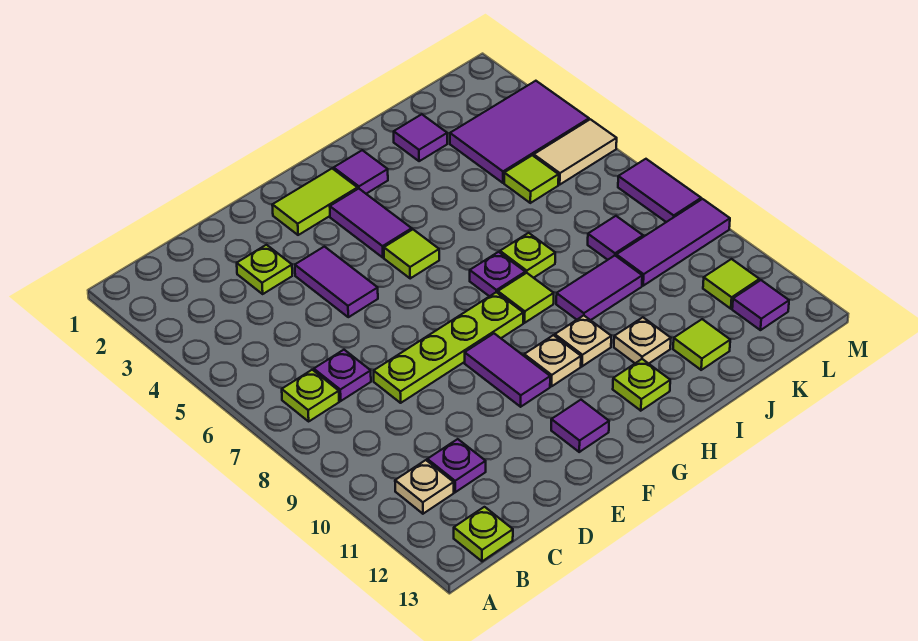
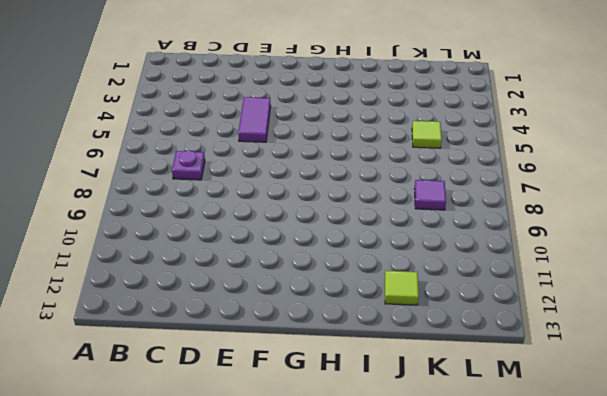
none -> lime 1x1 plate [282,370,339,421]
none -> tan 1x1 plate [395,460,454,514]
none -> lime 1x1 plate [454,507,513,561]
none -> purple 1x1 plate [427,439,486,492]

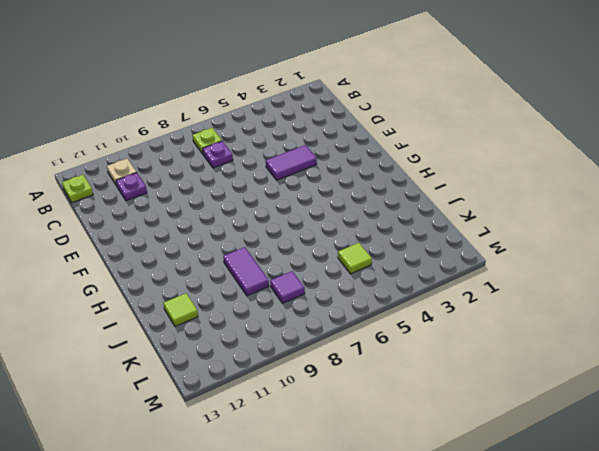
none -> lime 1x1 plate [237,245,292,294]
none -> lime 1x4 plate [374,292,523,403]
none -> lime 1x2 tile [272,169,358,235]
none -> purple 1x2 tile [465,334,550,407]

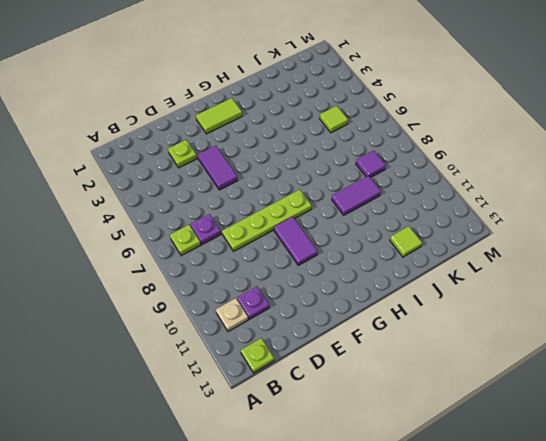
none -> purple 1x1 tile [551,400,609,452]
none -> purple 1x2 tile [330,189,412,257]
none -> lime 1x1 tile [384,230,439,278]
none -> tan 1x1 plate [524,335,581,386]

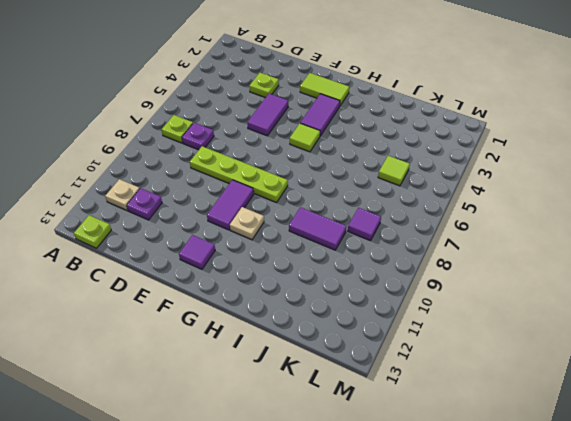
none -> purple 1x1 tile [334,150,388,194]
none -> purple 1x1 plate [470,252,525,296]
none -> lime 1x1 tile [498,273,554,323]
none -> tan 1x1 plate [555,316,611,366]

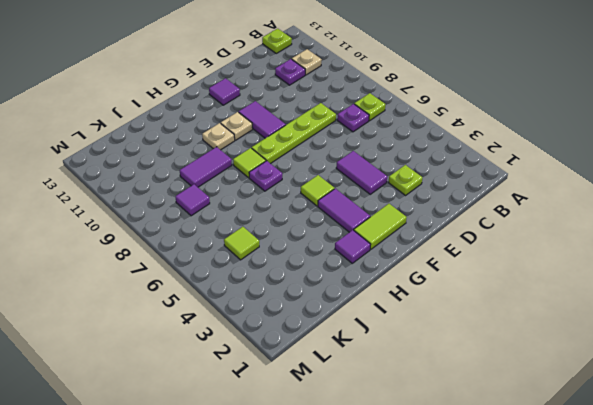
none -> lime 1x1 plate [613,359,670,411]
none -> lime 1x1 plate [500,233,555,278]
none -> tan 1x1 plate [614,317,671,364]
none -> purple 1x1 tile [394,114,447,161]

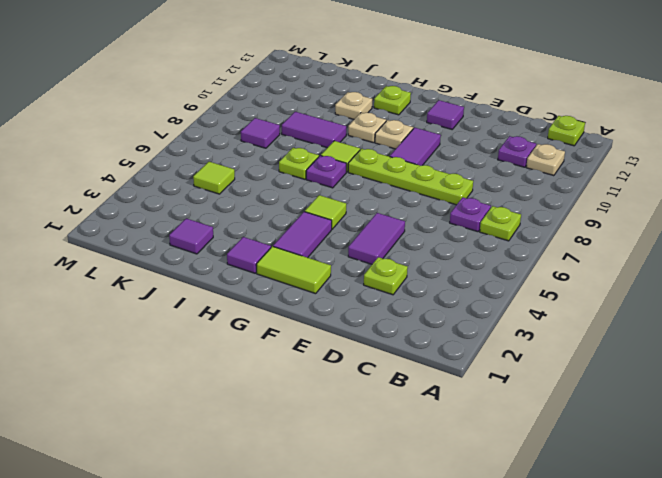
none -> lime 1x1 tile [673,319,730,370]
none -> purple 2x3 tile [450,81,589,183]
none -> purple 1x3 tile [616,199,730,286]
none -> tan 1x2 tile [534,119,617,184]

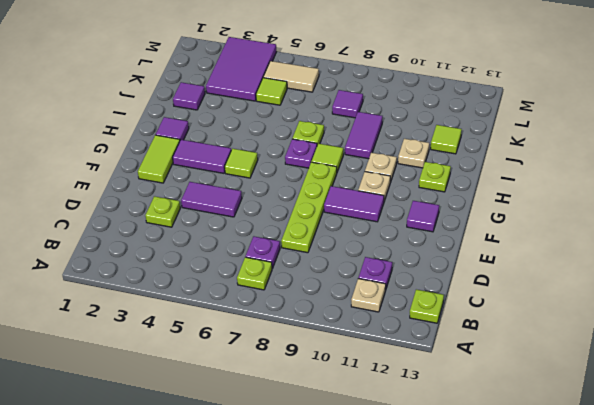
tan 1x2 tile [263,61,319,92] -> tan 1x2 tile turned to [534,119,617,184]
none -> purple 1x3 tile [616,199,730,286]
none -> lime 1x1 tile [703,259,759,309]
none -> purple 1x1 tile [732,280,789,330]
none -> purple 1x2 tile [618,159,701,222]

